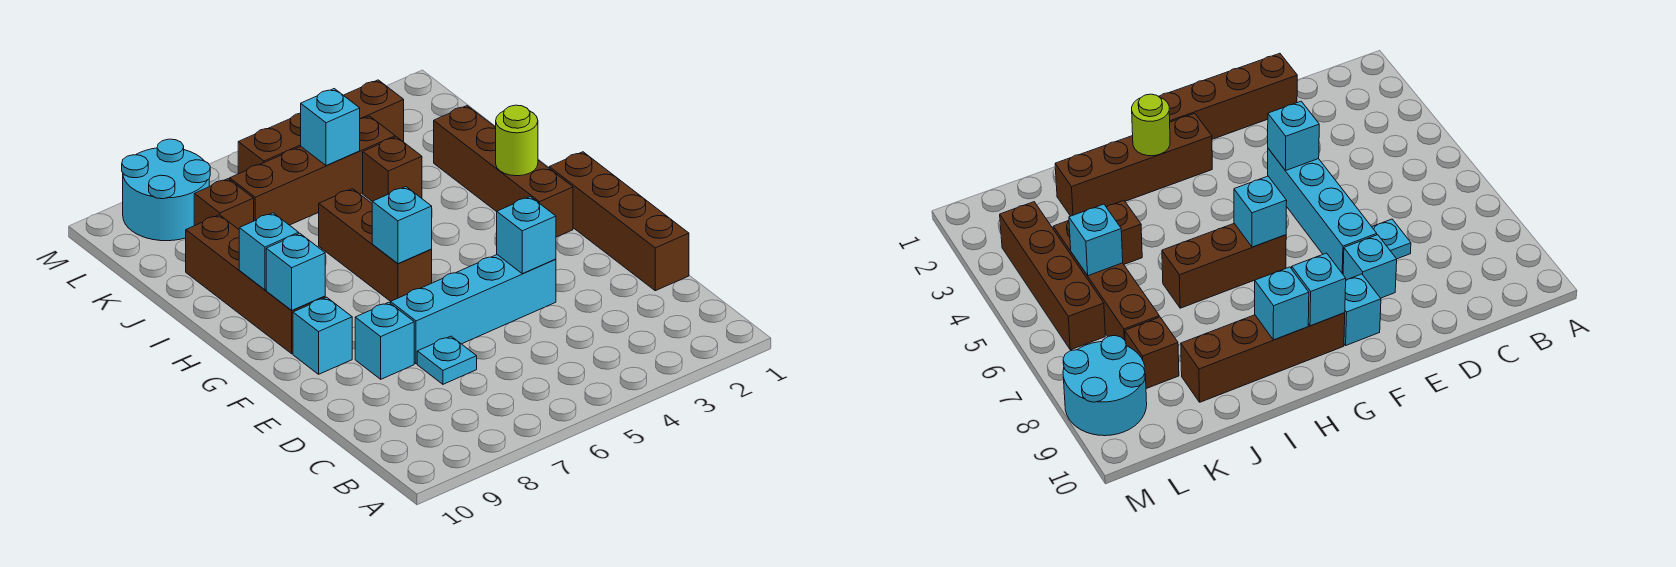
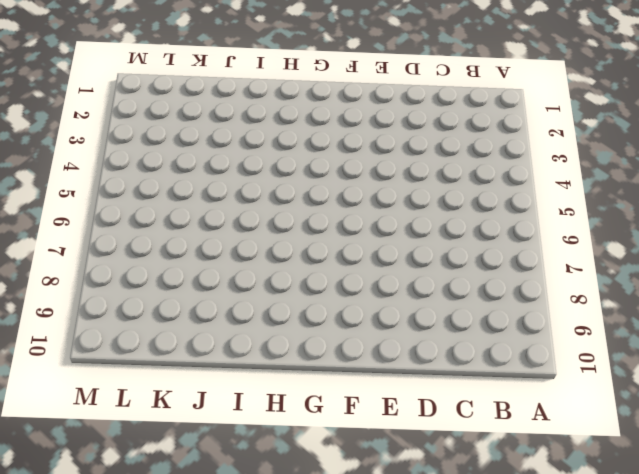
none -> brown 1x4 brick [549,152,689,291]
none -> cyan 1x1 plate [417,336,477,384]
none -> cyan 1x4 brick [391,255,556,364]

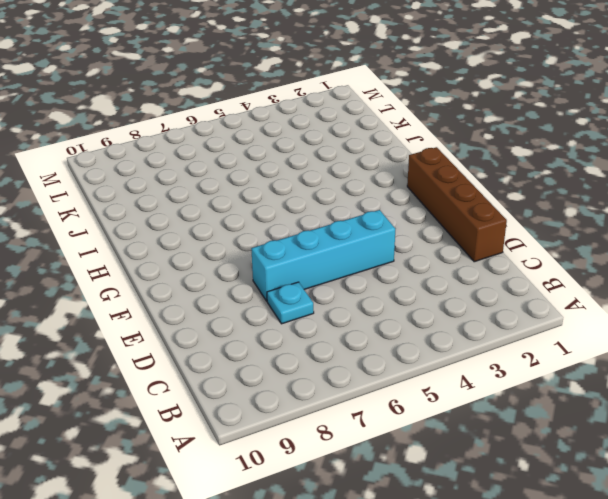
none -> cyan 1x1 brick [355,302,414,379]
none -> cyan 1x1 brick [293,297,352,374]
none -> brown 1x4 brick [434,106,573,237]

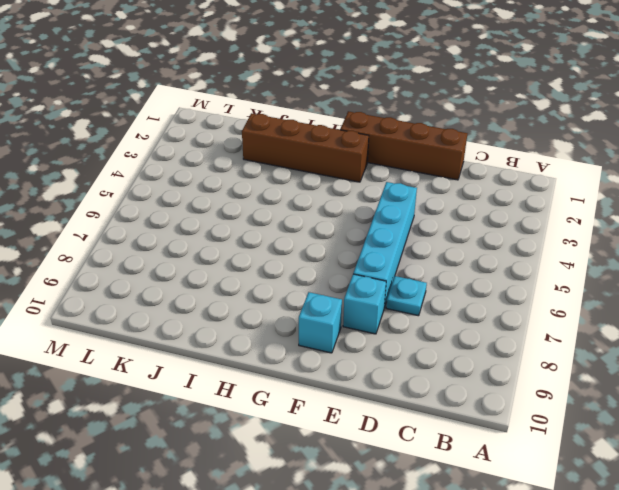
none -> brown 1x3 brick [319,189,432,301]
none -> brown 1x4 brick [186,215,325,354]
none -> brown 1x1 brick [363,137,422,201]

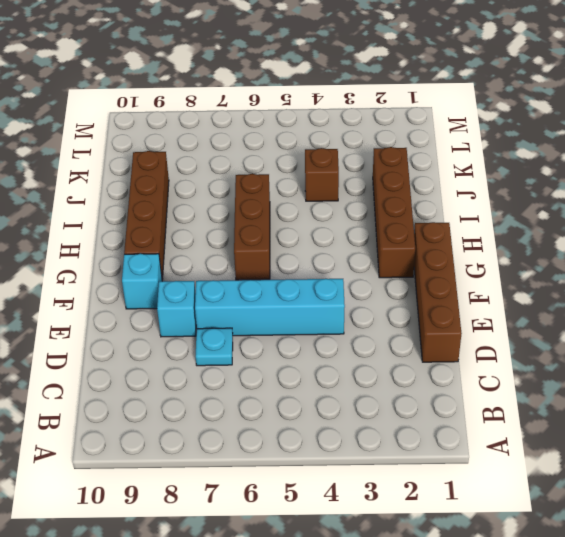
none -> brown 1x4 brick [230,116,395,225]
none -> brown 1x1 brick [194,179,254,229]
none -> brown 1x4 brick [238,80,404,174]

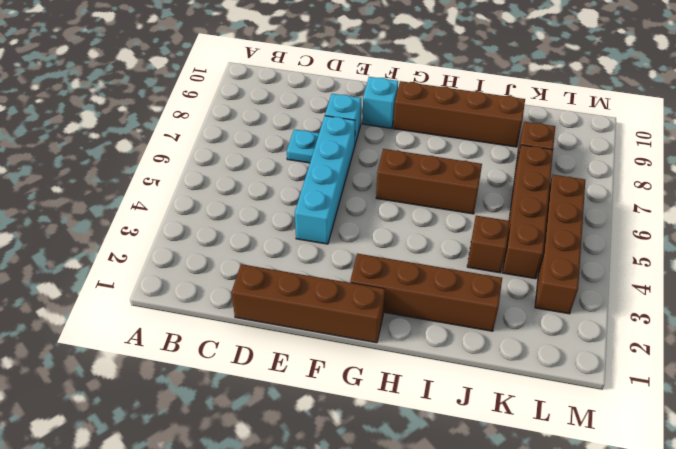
none -> cyan 2x2 round brick [122,139,210,241]
none -> cyan 1x1 brick [497,197,556,274]
none -> cyan 1x1 brick [372,187,432,264]

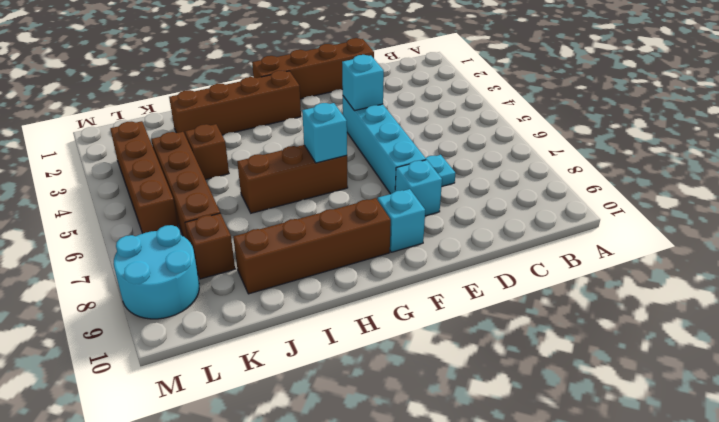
none -> cyan 1x1 brick [266,233,325,310]
none -> lime 1x1 round brick [496,105,538,176]
none -> cyan 1x1 brick [239,213,299,290]

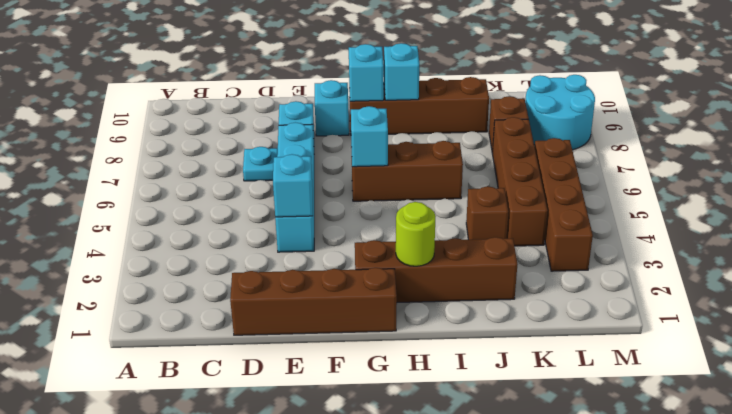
none -> cyan 1x1 brick [301,89,360,166]

